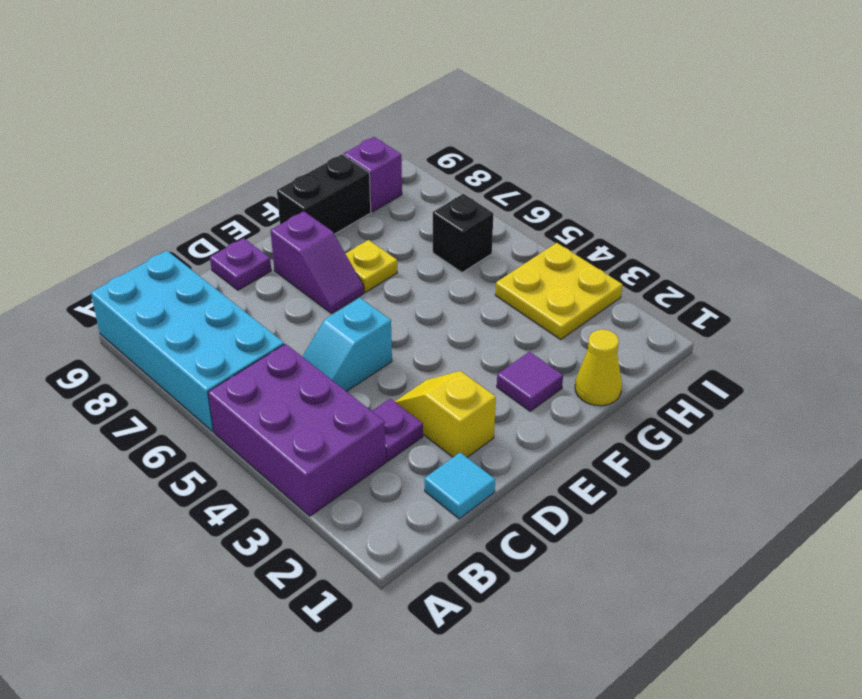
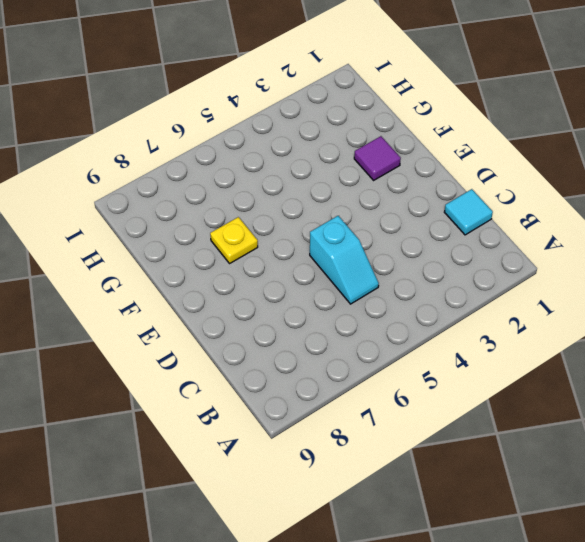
none -> purple 2x3 brick [208,344,386,516]
none -> cyan 2x4 brick [91,251,284,432]
none -> purple 1x1 plate [372,399,423,461]

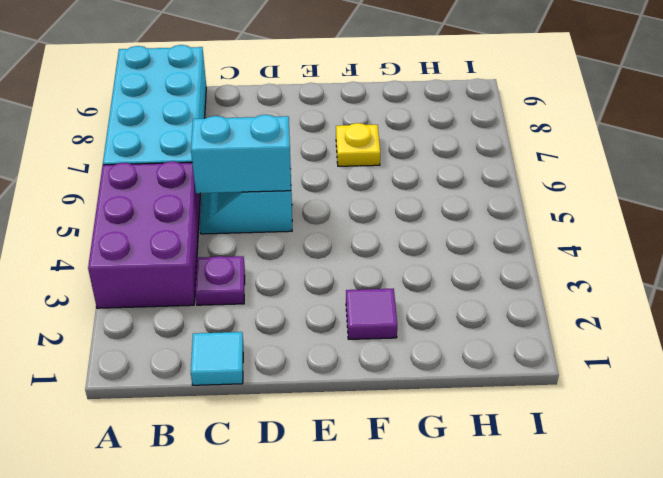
cyan 1x2 brick [191,115,291,193] -> none
none -> yellow 1x2 slope [394,371,496,457]
none -> purple 1x1 plate [210,238,271,290]
none -> purple 1x2 slope [270,211,364,313]

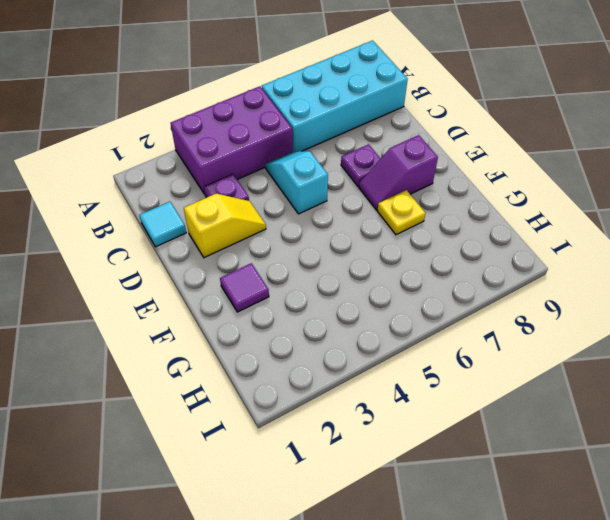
purple 1x1 plate [341,144,381,186] -> purple 1x1 plate moved to [210,238,271,290]
none -> black 1x2 brick [277,155,371,234]
none -> yellow 1x1 cone [575,330,622,406]
none -> yellow 2x2 plate [495,243,622,339]

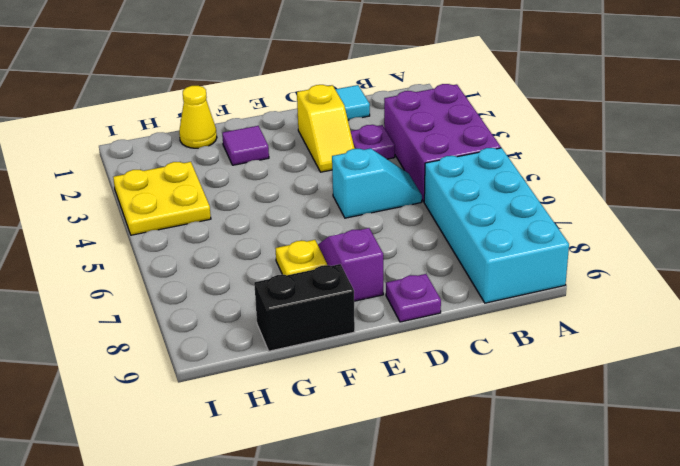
none -> black 1x1 brick [433,194,493,273]
none -> purple 1x1 brick [344,137,402,212]

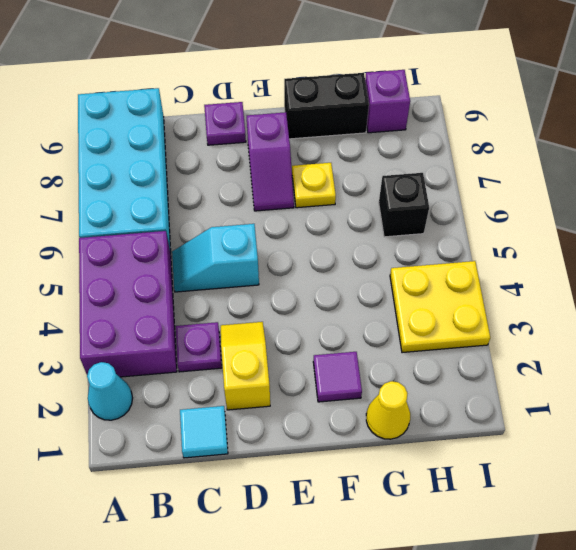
cyan 1x1 cone [87,362,133,420] -> none

